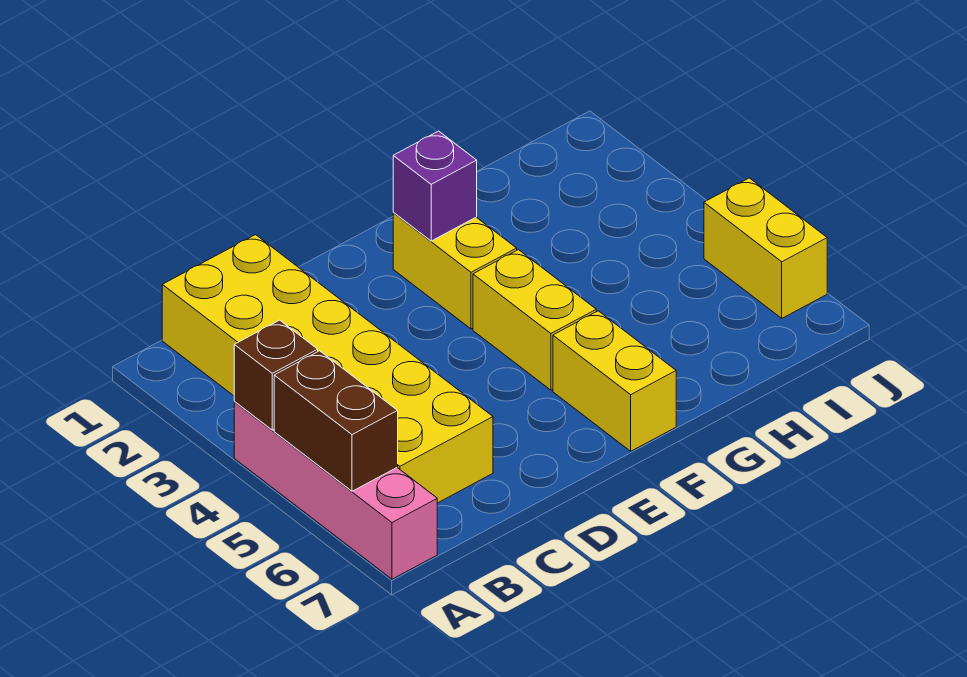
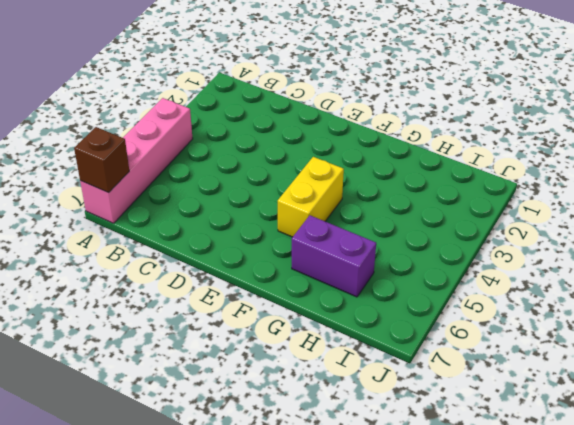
brown 1x1 brick [74,127,129,193] -> brown 1x1 brick moved to [234,320,318,430]
purple 1x2 brick [292,215,376,297] -> none
none -> yellow 2x6 brick [162,235,493,503]
none -> yellow 1x2 brick [393,213,517,329]

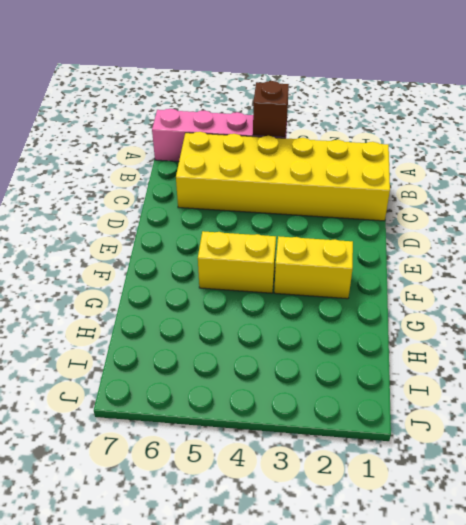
none -> yellow 1x2 brick [553,311,676,451]
none -> yellow 1x2 brick [704,178,827,318]

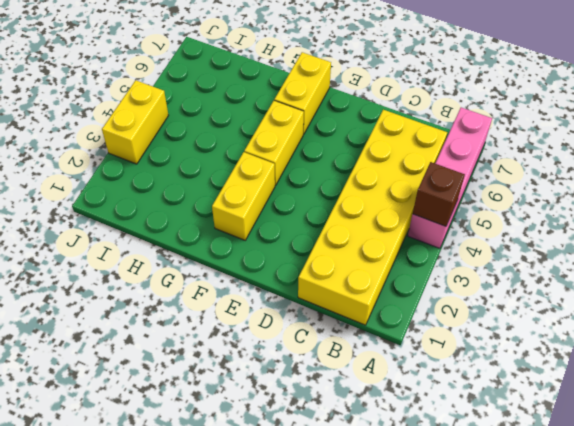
yellow 1x2 brick [102,80,168,164] -> yellow 1x2 brick moved to [704,178,827,318]
none -> brown 1x2 brick [274,351,398,491]
none -> purple 1x1 brick [393,131,477,241]

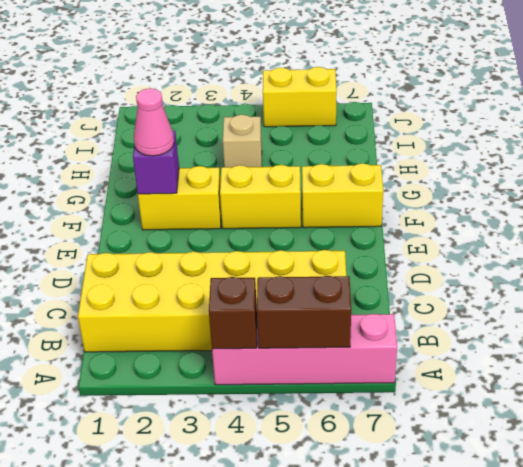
pink 1x1 cone [134,88,174,156] -> none
tan 1x1 brick [223,115,262,167] -> none

